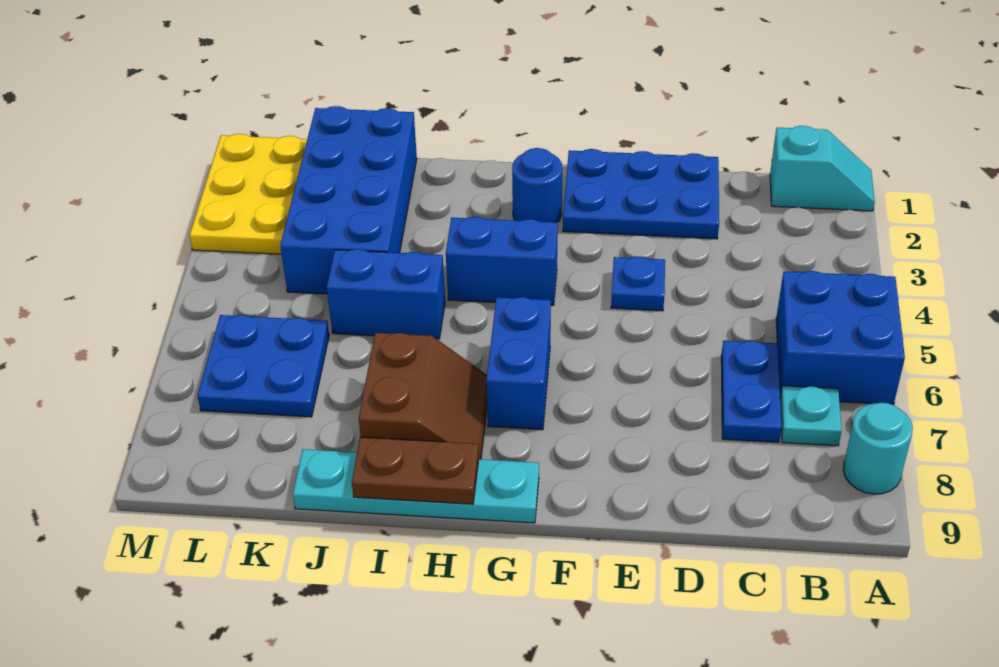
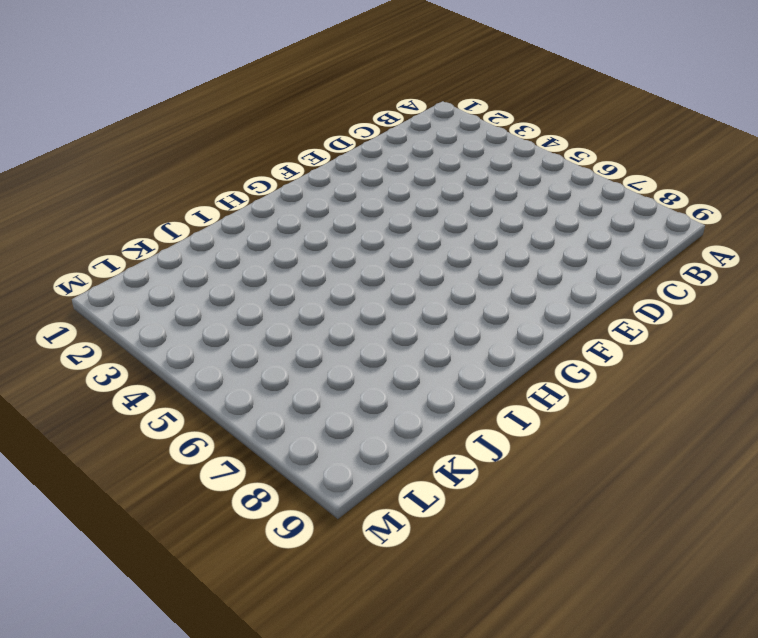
none -> cyan 1x2 slope [770,126,875,211]
none -> blue 2x2 brick [776,271,905,405]
none -> cyan 1x1 round brick [843,403,913,494]

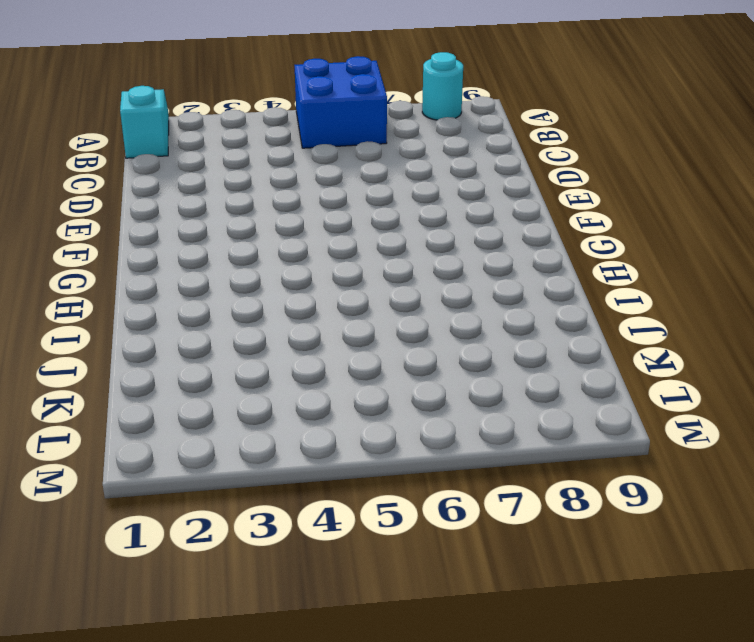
none -> cyan 1x1 plate [780,386,842,446]
none -> blue 1x2 plate [721,341,781,443]
none -> blue 2x3 plate [563,149,719,239]

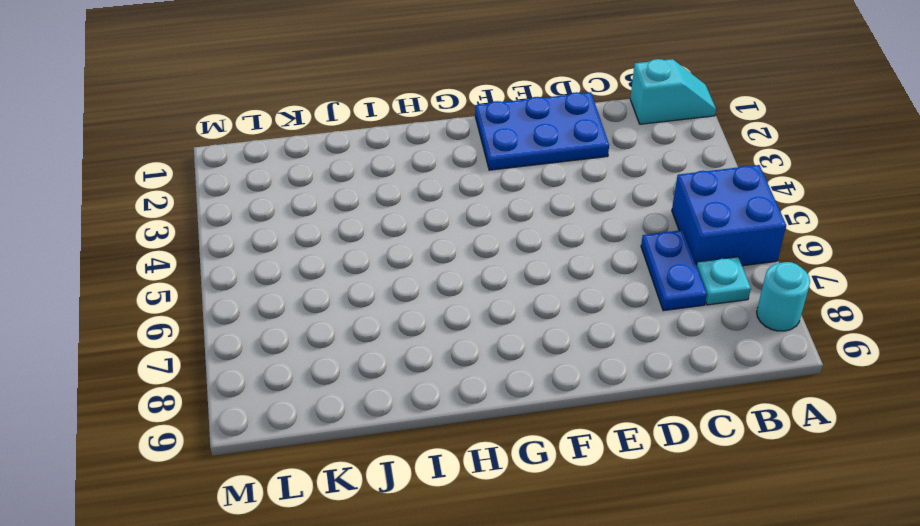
none -> blue 1x1 plate [611,257,665,311]
none -> blue 1x1 round brick [512,148,562,222]
none -> blue 1x2 brick [446,217,558,305]

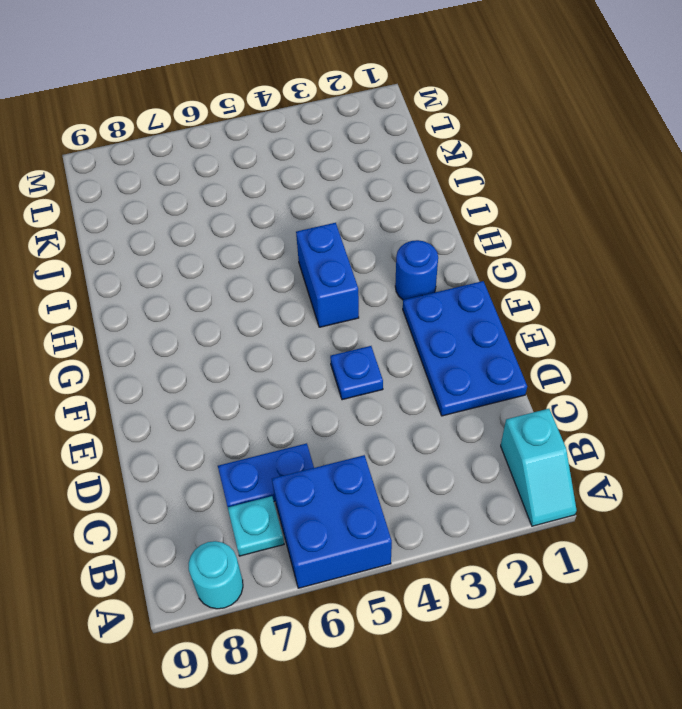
none -> blue 1x2 brick [486,297,551,430]
none -> cyan 1x4 plate [293,449,539,523]
none -> brown 2x2 slope [359,333,487,459]

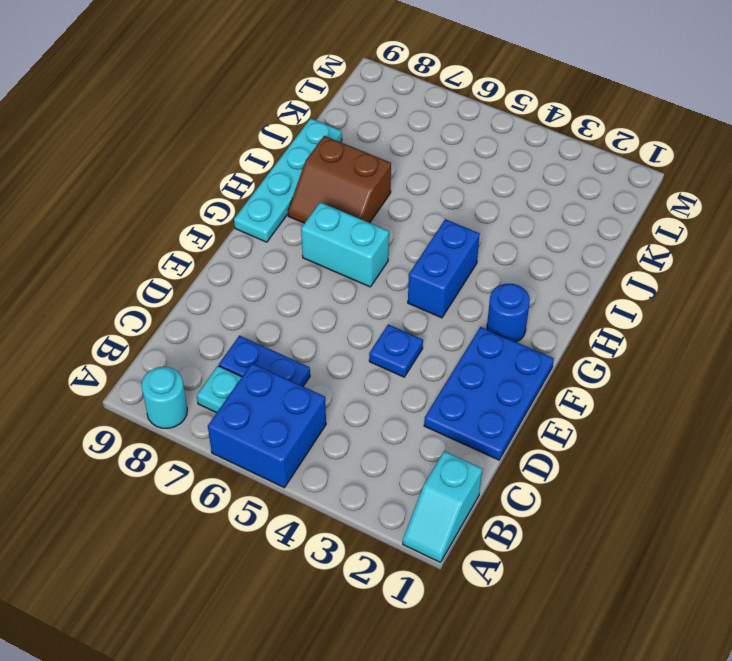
cyan 1x2 brick [301,202,389,287] -> blue 1x2 brick [486,297,551,430]
none -> blue 1x2 brick [327,249,445,339]
none -> blue 2x4 brick [280,106,417,294]
none -> blue 2x2 plate [197,315,329,417]

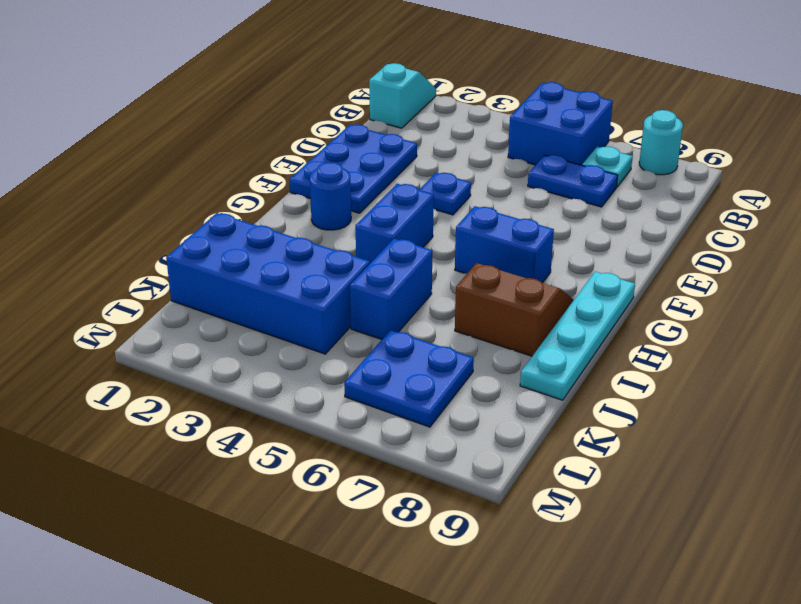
none -> yellow 2x3 plate [190,134,307,254]
none -> brown 1x2 plate [352,437,479,504]

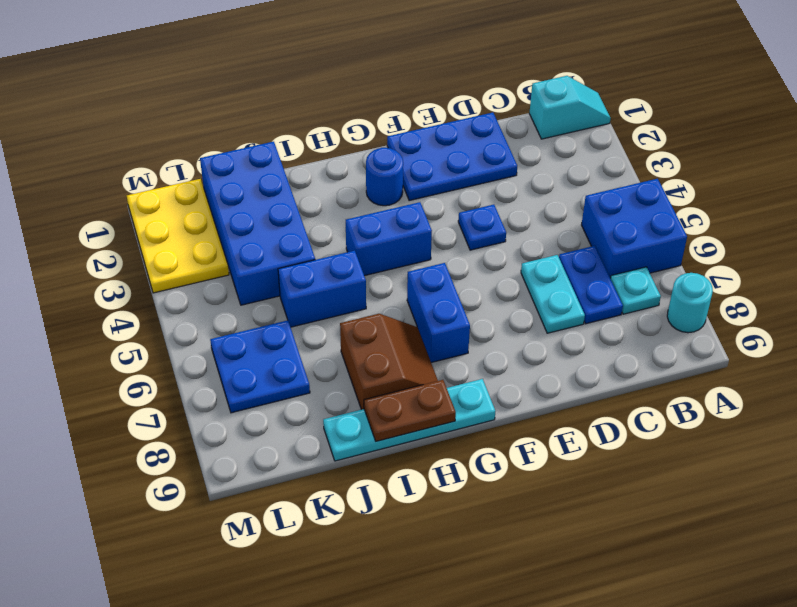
cyan 1x2 plate [521,255,585,333] -> none

